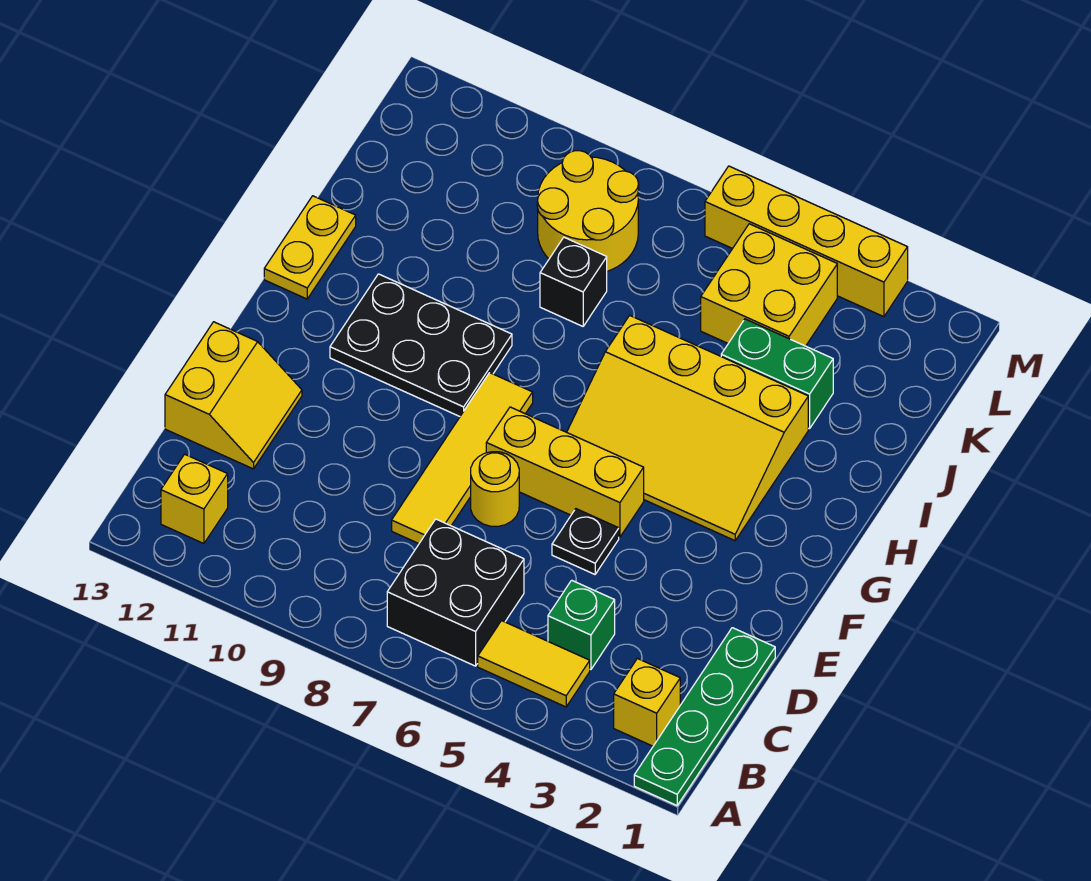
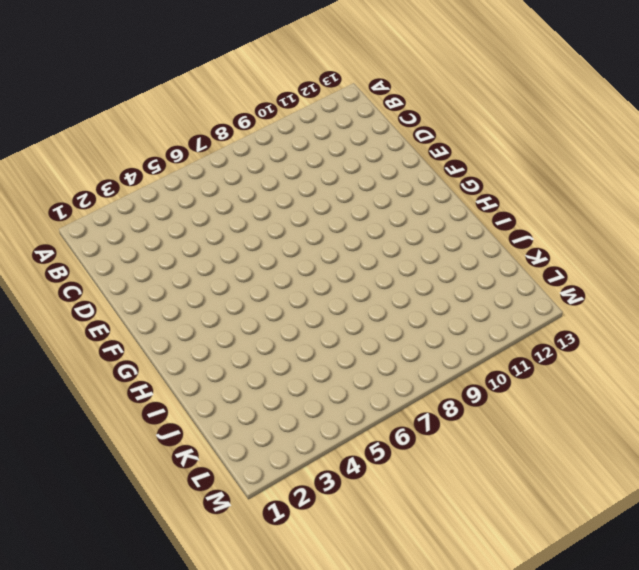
none -> green 1x4 plate [634,628,775,805]
none -> yellow 1x1 brick [614,658,680,746]
none -> yellow 1x2 tile [478,621,590,707]

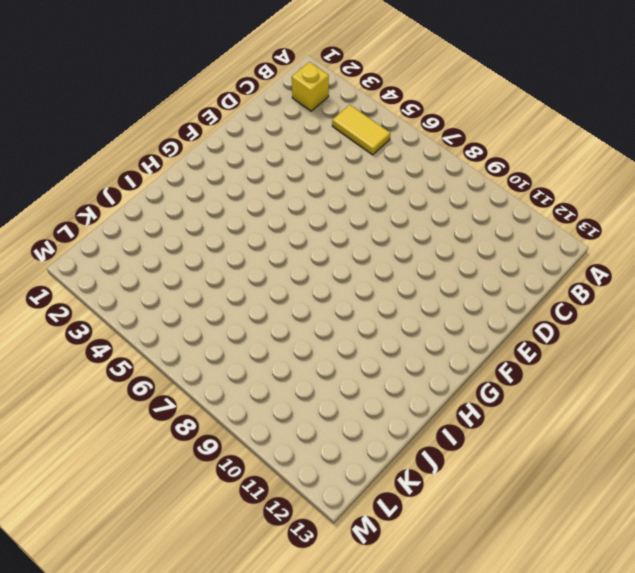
none -> green 1x4 plate [634,628,775,805]
none -> black 2x2 brick [387,519,524,666]
none -> yellow 1x1 brick [161,454,228,544]

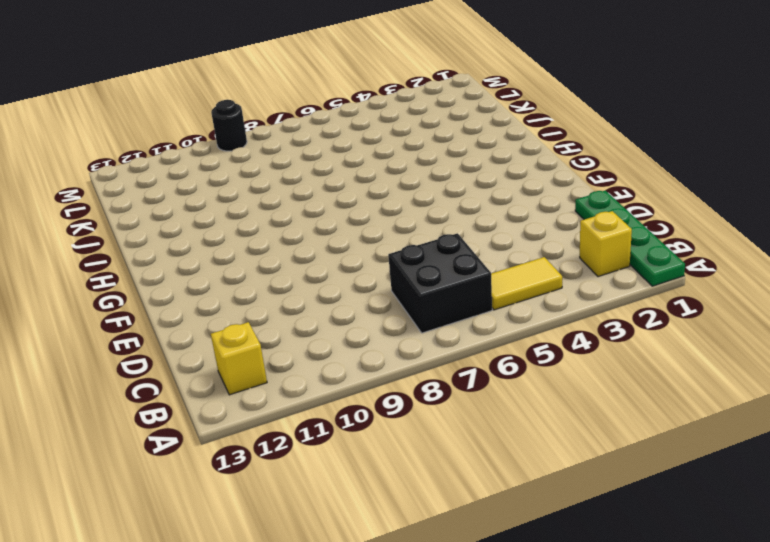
black 1x1 round brick [211,100,247,151] -> none
none -> green 1x1 brick [548,580,615,670]
none -> yellow 1x4 tile [392,373,533,544]
none -> yellow 2x2 slope [165,322,302,469]

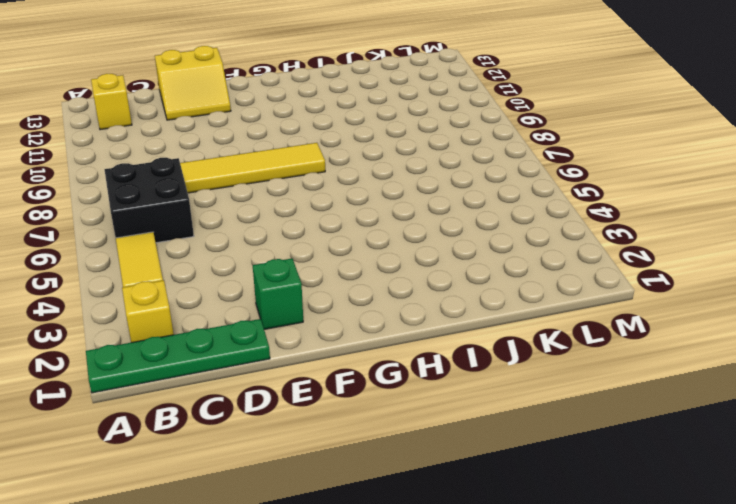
green 1x1 brick [253,259,303,329] -> green 1x1 brick moved to [548,580,615,670]
none -> black 1x1 plate [552,509,619,574]
none -> yellow 1x1 round brick [471,452,519,526]
none -> yellow 1x3 brick [486,407,644,537]

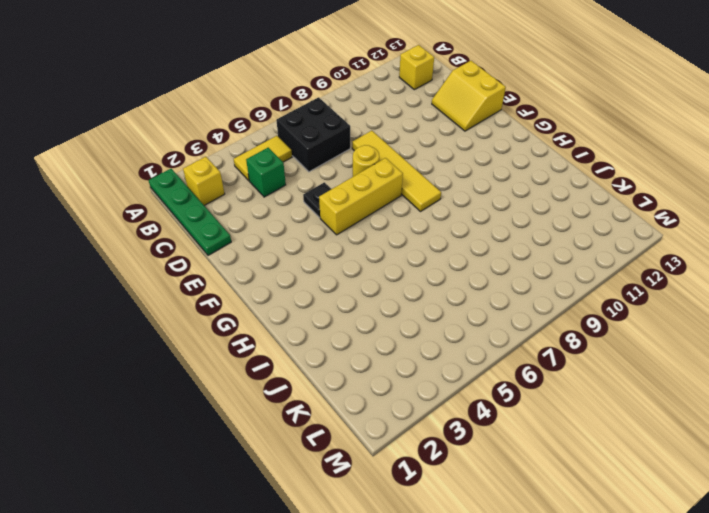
none -> yellow 3x4 slope [567,315,808,541]
none -> black 2x3 plate [330,274,512,416]
none -> yellow 1x2 plate [264,196,356,299]

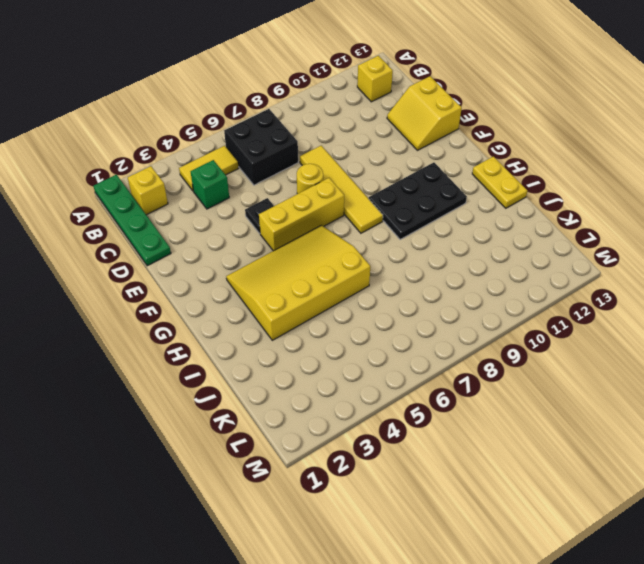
none -> green 1x2 brick [721,319,833,429]
none -> black 1x1 brick [540,237,607,326]
none -> yellow 2x2 brick [701,224,837,346]

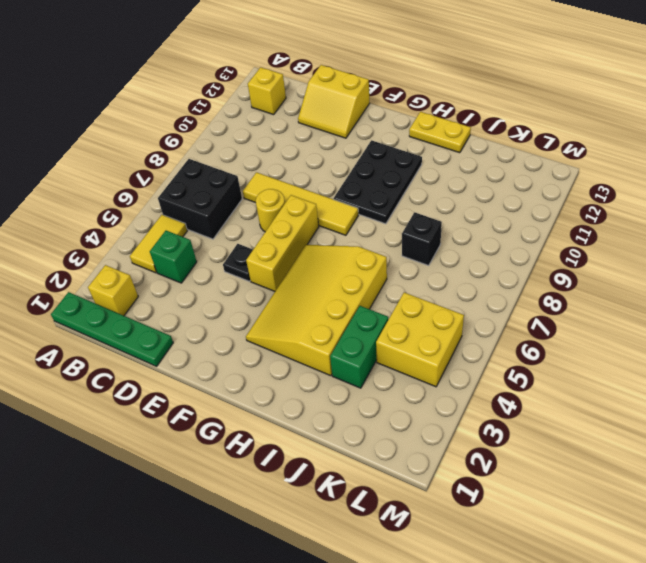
none -> yellow 2x2 round brick [537,151,639,271]
none -> yellow 1x4 brick [705,166,908,317]

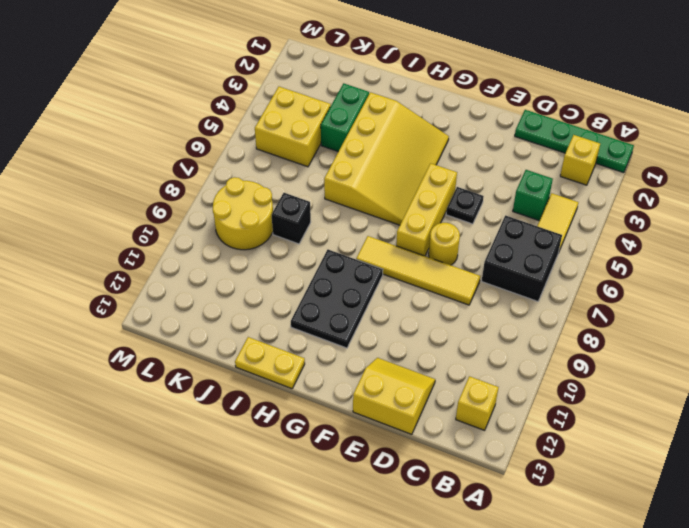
none -> yellow 1x4 brick [705,166,908,317]

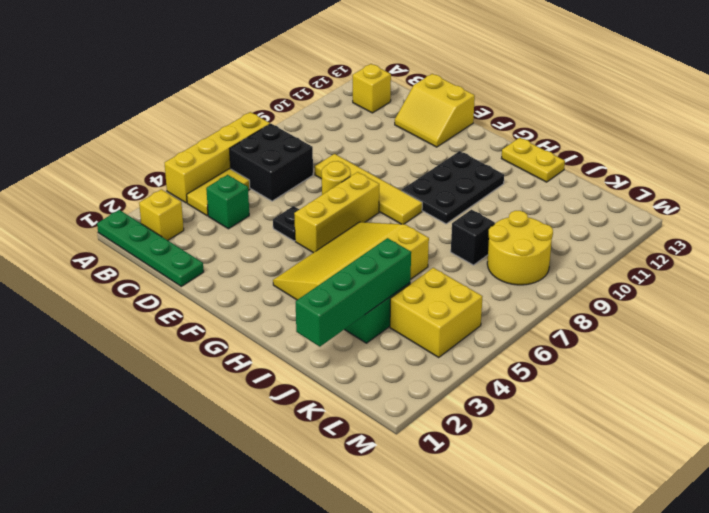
yellow 1x4 brick [165,112,270,203] -> yellow 1x4 brick moved to [705,166,908,317]
green 1x4 brick [296,238,411,347] -> none

